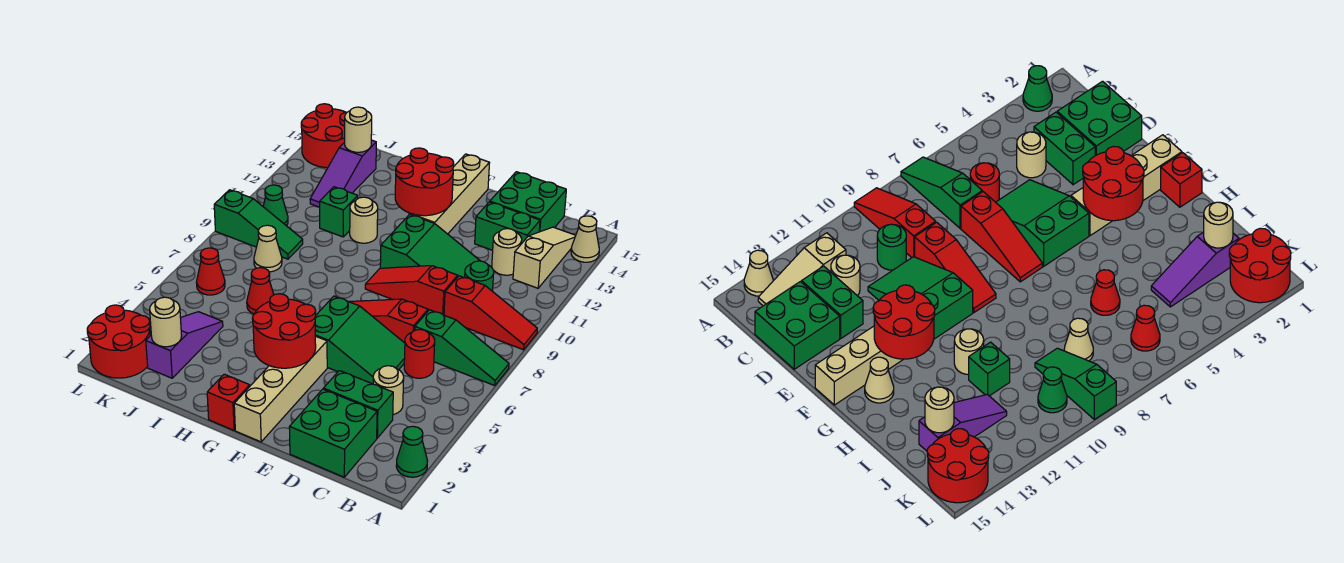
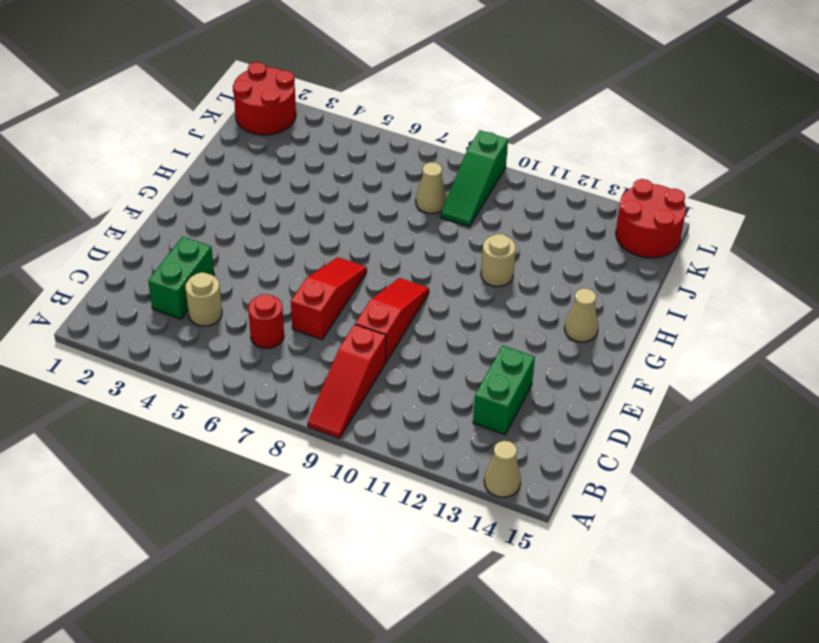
none -> green 1x1 cone [396,426,427,477]
none -> green 1x3 slope [415,310,509,386]
none -> tan 1x3 slope [513,227,576,288]
none -> green 2x2 brick [289,389,377,477]

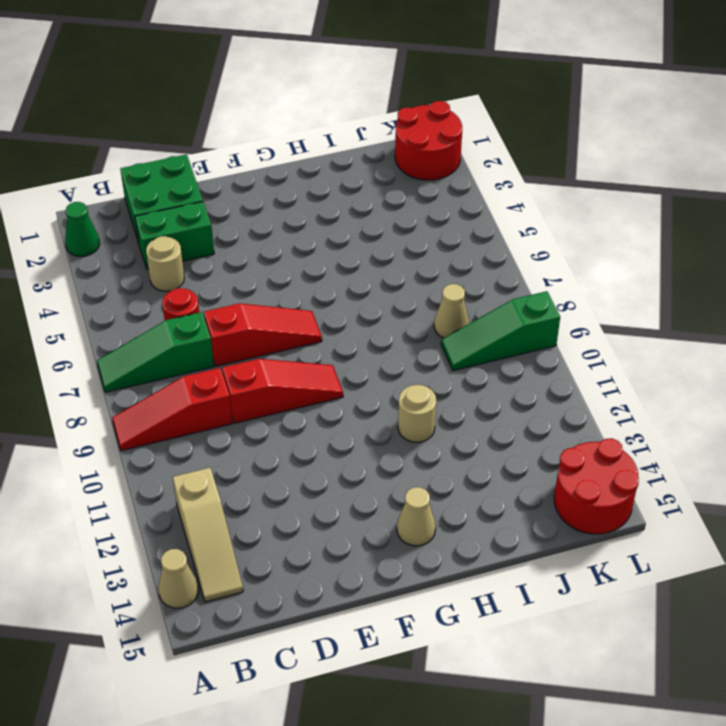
none -> green 1x1 round brick [465,261,494,291]
none -> tan 1x1 round brick [492,229,522,275]
none -> green 1x2 brick [475,202,540,250]
none -> green 2x2 brick [490,172,566,232]

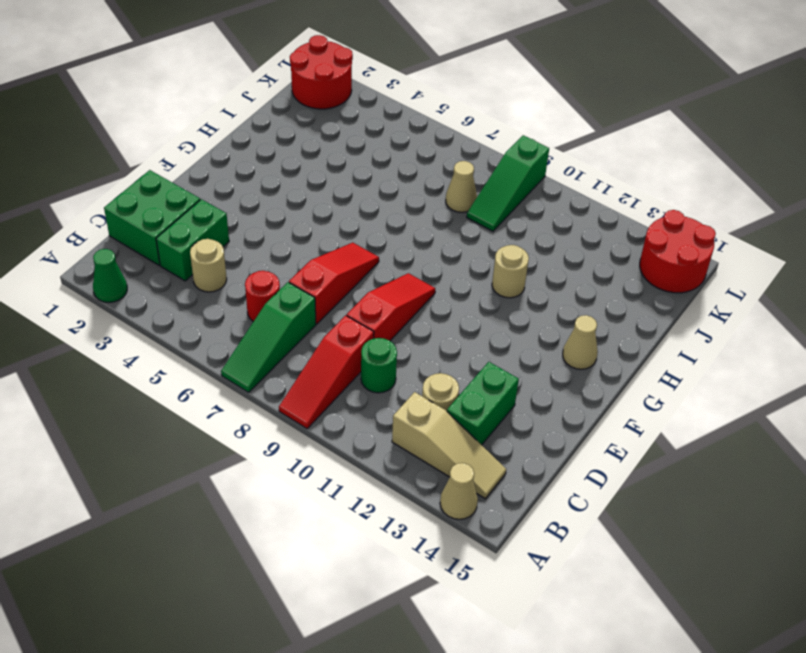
none -> green 2x2 brick [490,172,566,232]
none -> green 2x3 slope [315,296,405,384]
none -> green 2x3 slope [380,214,480,278]
none -> tan 1x4 brick [234,336,327,442]

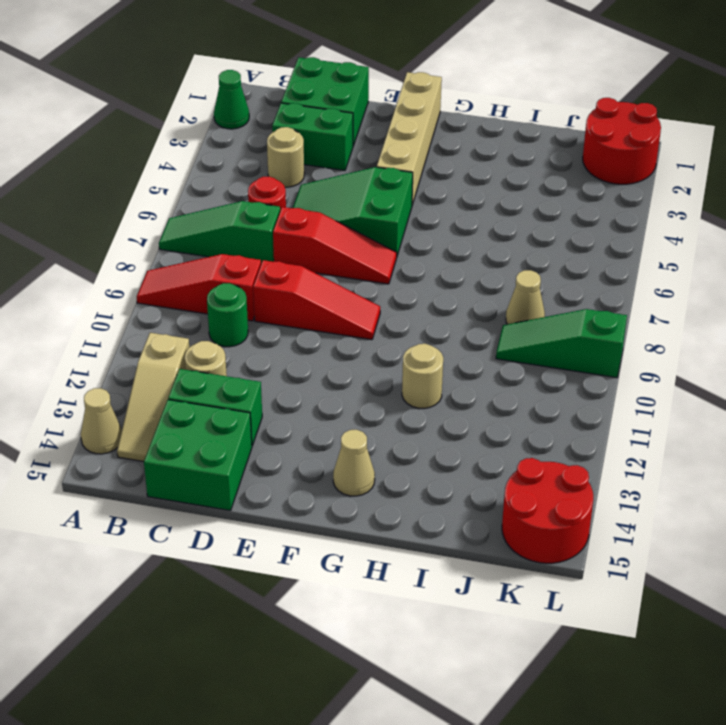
none -> green 2x3 slope [380,214,480,278]
none -> tan 1x4 brick [410,154,489,234]
none -> red 1x1 brick [207,374,250,430]
none -> red 1x1 cone [247,268,274,314]

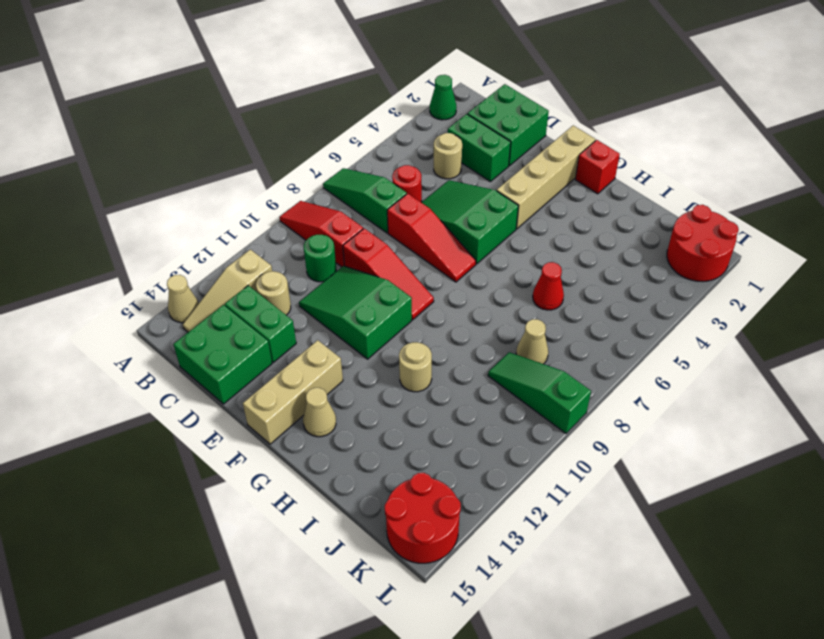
tan 1x3 brick [243,340,343,444] -> tan 1x4 brick [410,154,489,234]
none -> green 1x1 brick [319,187,358,237]
none -> purple 1x3 slope [146,312,223,378]
none -> purple 1x3 slope [310,140,376,207]
none -> red 1x1 cone [196,248,225,295]

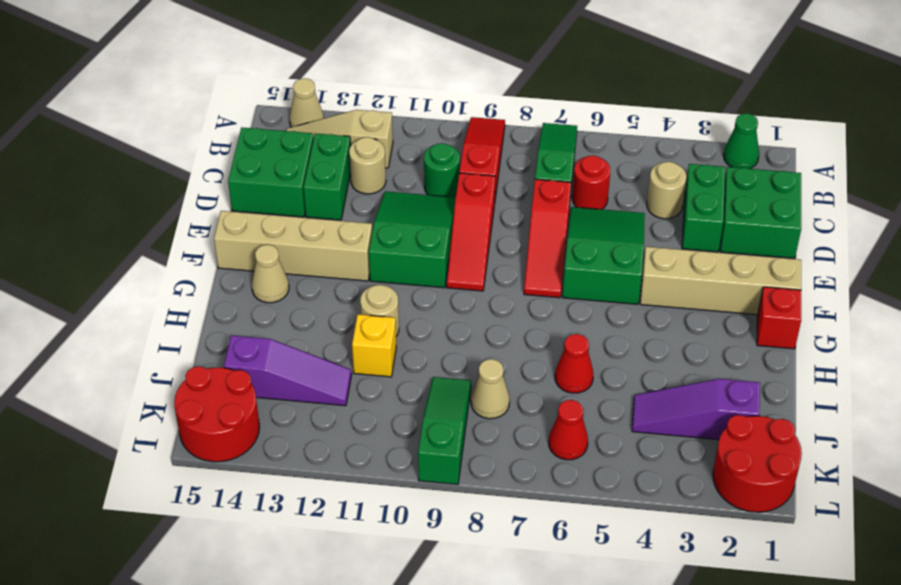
yellow 1x1 brick [352,314,396,377] -> green 1x1 brick [319,187,358,237]
none -> green 1x1 cone [263,185,288,226]
none -> red 2x2 round brick [252,294,316,368]
none -> red 2x2 round brick [395,148,454,216]
none -> tan 1x1 round brick [150,297,182,347]

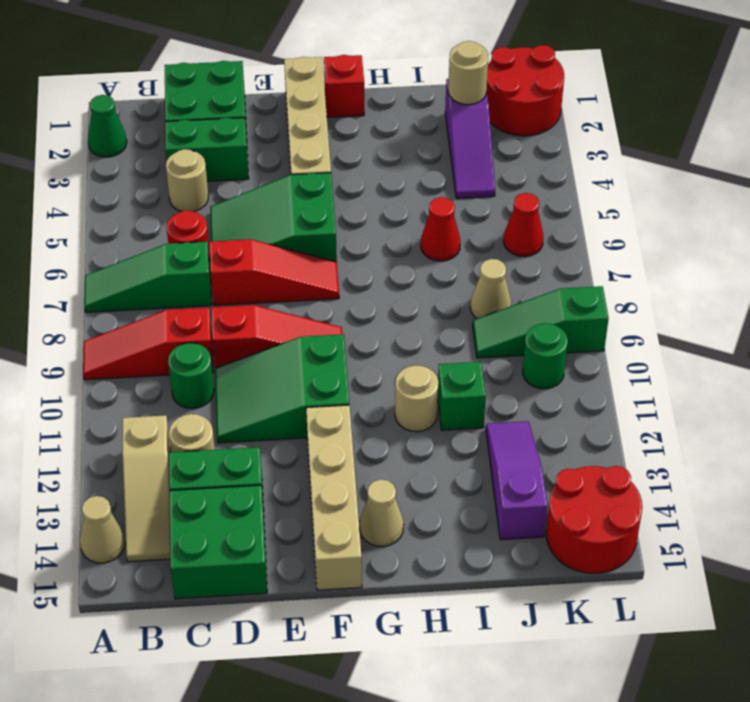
green 1x1 round brick [523,323,568,389] -> green 1x1 cone [263,185,288,226]
none -> red 2x2 round brick [252,294,316,368]
none -> red 2x2 round brick [395,148,454,216]
none -> tan 1x1 round brick [345,107,372,152]

